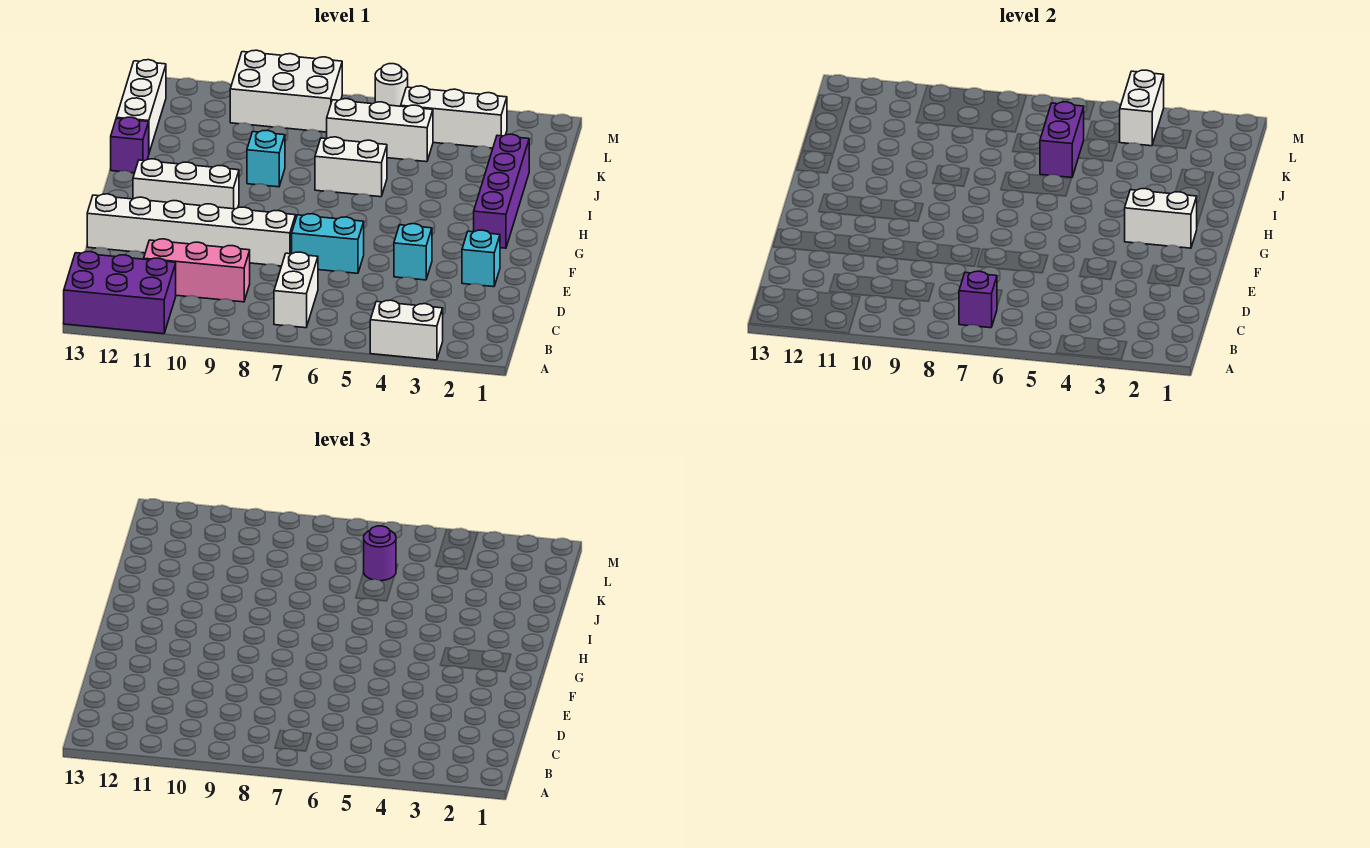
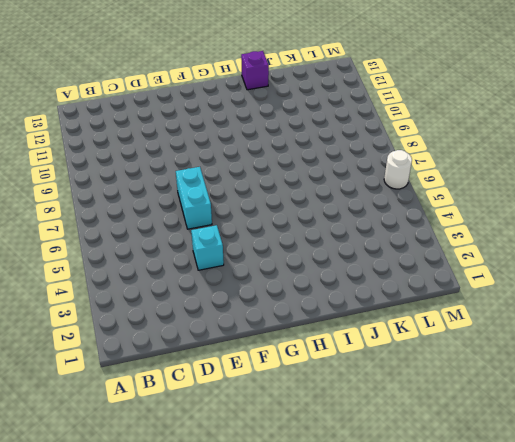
none -> white 1x2 brick [370,300,443,360]
none -> purple 2x3 brick [64,252,176,334]
none -> white 1x2 brick [274,252,318,328]

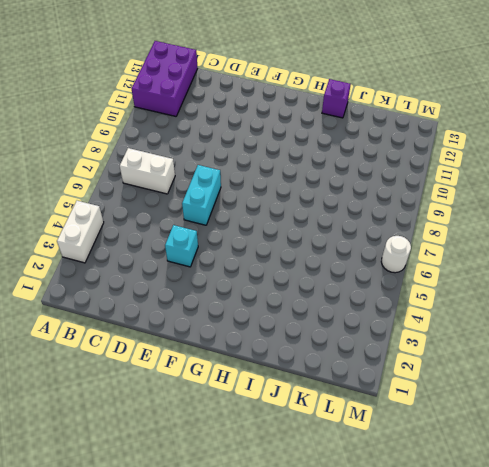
none -> pink 1x3 brick [144,239,250,302]
none -> cyan 1x1 brick [462,230,500,287]
none -> white 1x6 brick [87,194,296,266]

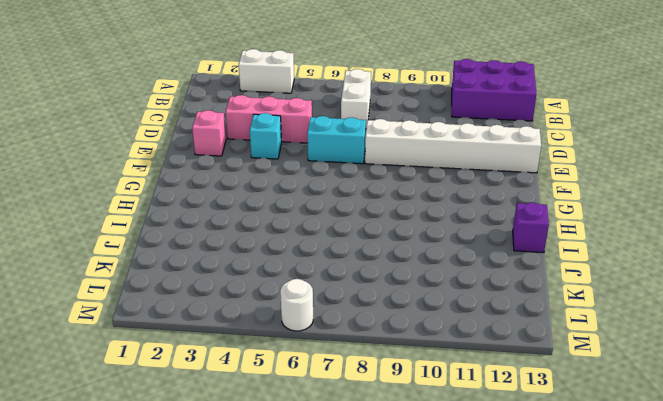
pink 1x3 brick [226,95,312,143] -> pink 1x3 brick moved to [144,239,250,302]
pink 1x1 brick [192,110,226,156] -> cyan 1x1 brick [462,230,500,287]
none -> purple 1x4 brick [474,134,529,248]
none -> white 1x3 brick [133,159,239,209]
none -> white 1x2 brick [315,137,387,197]

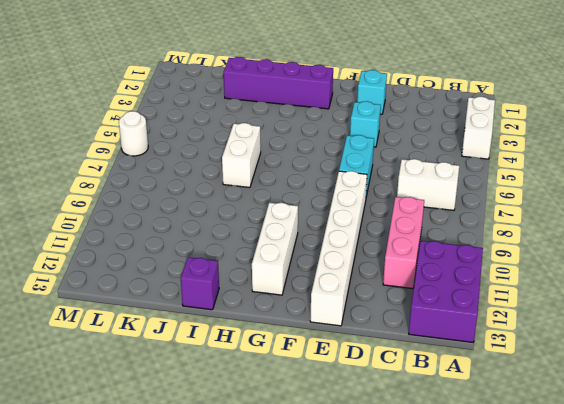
none -> cyan 1x1 brick [247,130,285,187]
none -> white 1x3 brick [117,60,166,152]
none -> white 1x3 brick [327,99,433,162]

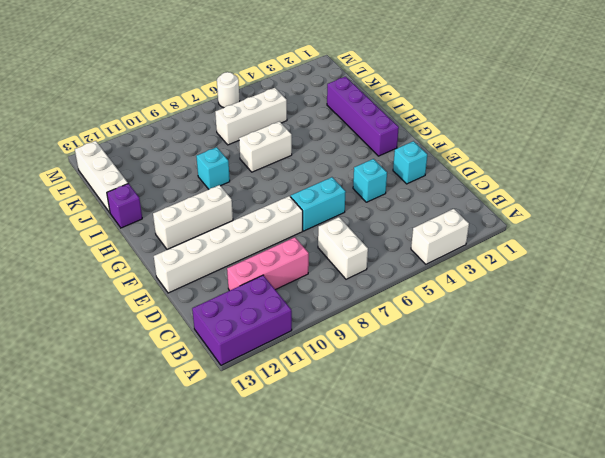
none -> white 1x3 brick [401,86,507,148]
none -> white 2x3 brick [230,50,342,132]
none -> purple 1x1 brick [959,271,997,328]

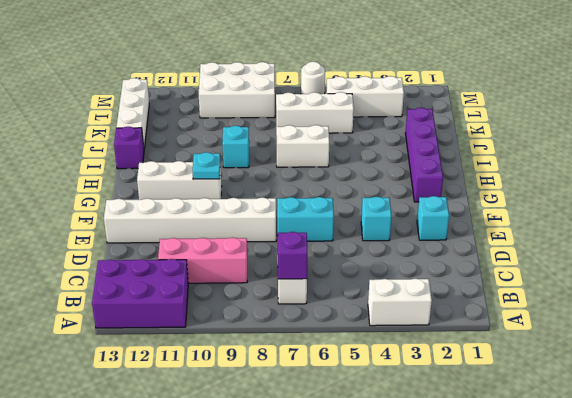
cyan 1x1 plate [193,152,220,179] -> none
none -> white 1x2 brick [1125,189,1197,248]
none -> purple 1x2 brick [1040,102,1084,178]
none -> white 1x2 brick [1120,70,1164,146]

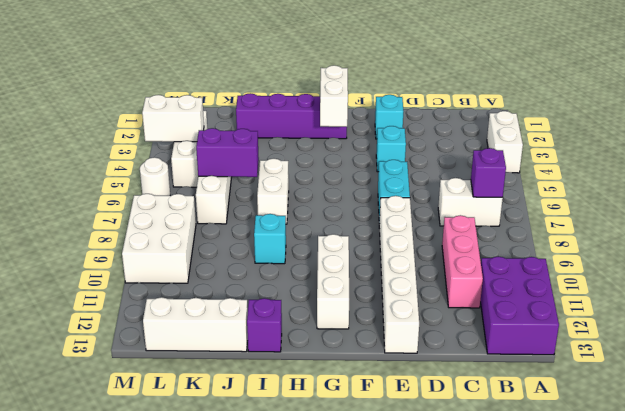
none -> purple 1x1 round brick [364,526,396,581]

